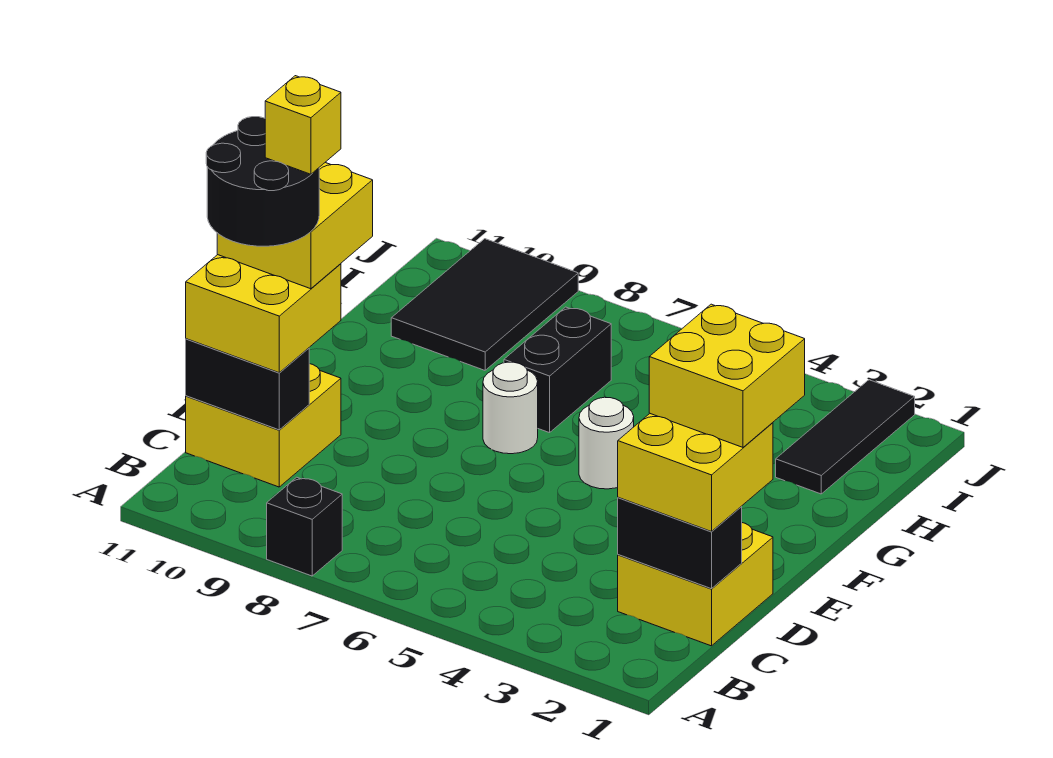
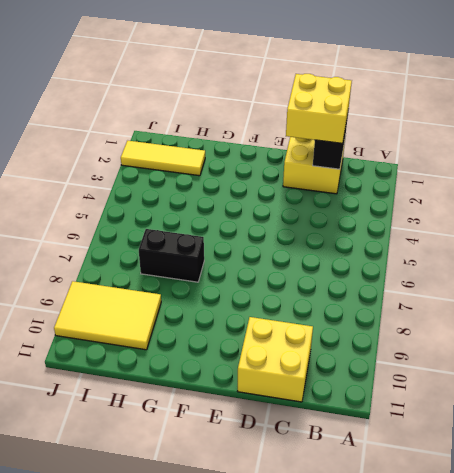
yellow 1x3 tile [121,140,205,176] -> black 1x3 tile [776,380,915,494]
yellow 2x3 tile [54,281,161,350] -> black 2x3 tile [391,239,578,370]
none -> black 1x1 brick [267,477,342,576]
none -> white 1x1 round brick [579,397,634,489]
none -> white 1x1 round brick [483,362,538,454]

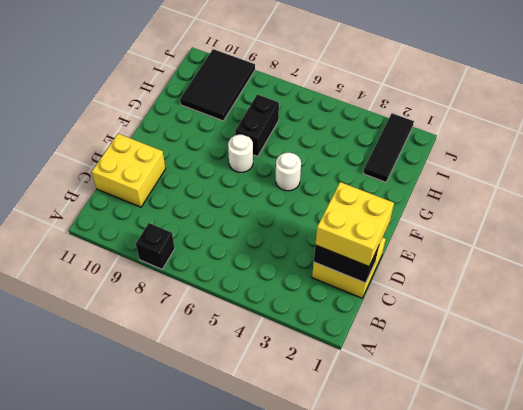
none -> black 1x2 brick [186,339,309,430]
none -> yellow 2x2 brick [186,255,341,373]
none -> yellow 2x2 brick [649,304,805,447]

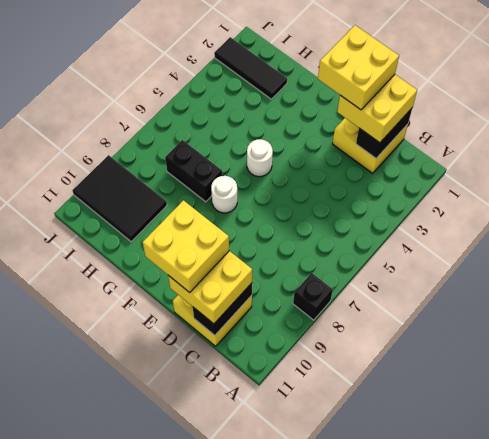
none -> black 2x2 round brick [206,117,319,246]
none -> yellow 1x1 brick [265,76,341,174]

